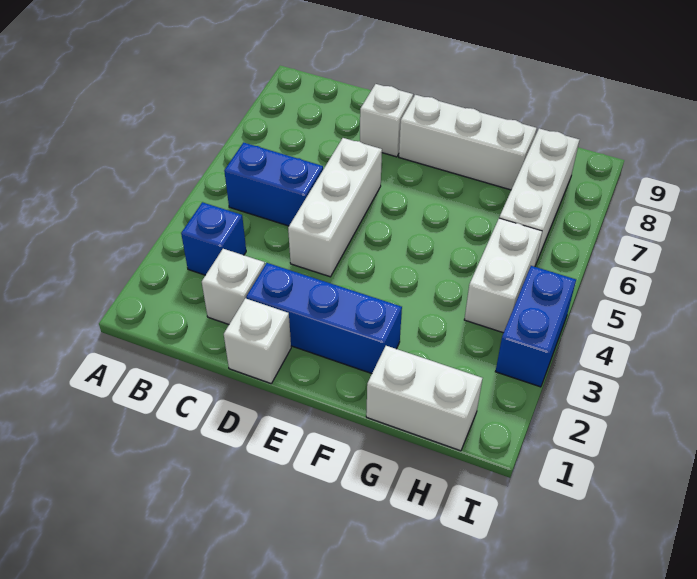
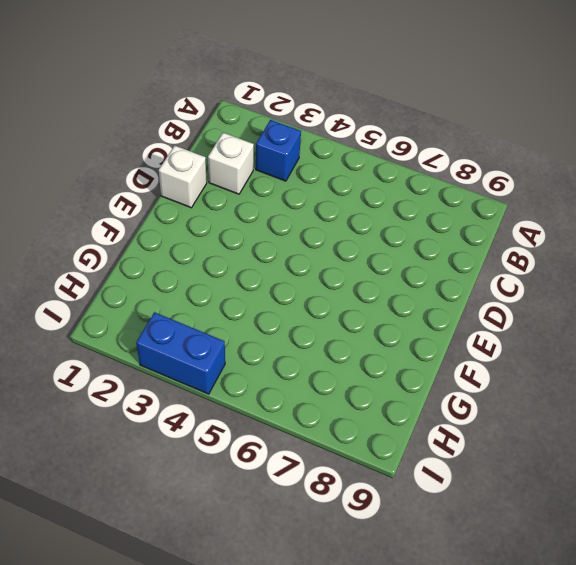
none -> blue 1x2 brick [224,143,323,226]
none -> blue 1x3 brick [246,263,402,374]
none -> white 1x3 brick [288,138,382,277]

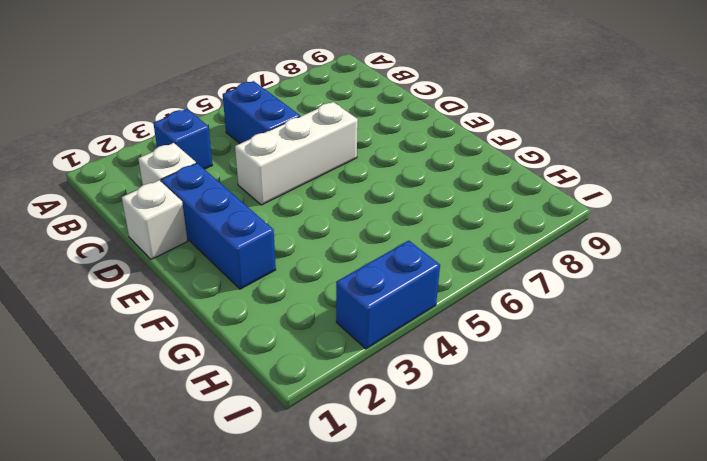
none -> white 1x1 brick [360,84,413,157]
none -> white 1x3 brick [399,95,537,190]
none -> white 1x2 brick [366,346,482,451]

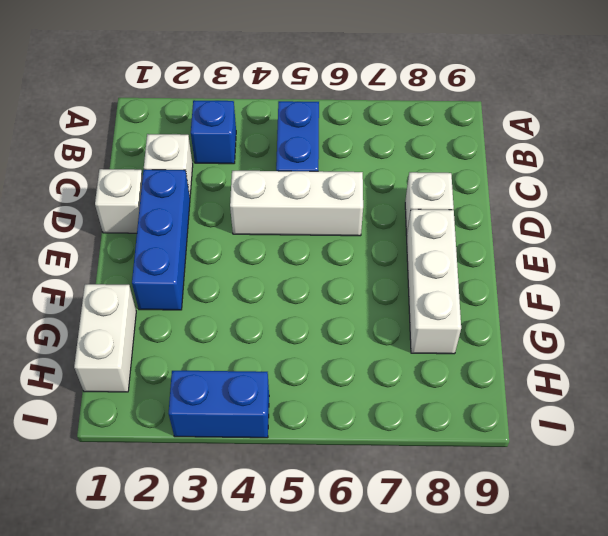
none -> white 1x2 brick [464,218,542,333]
none -> white 1x3 brick [499,128,579,265]

